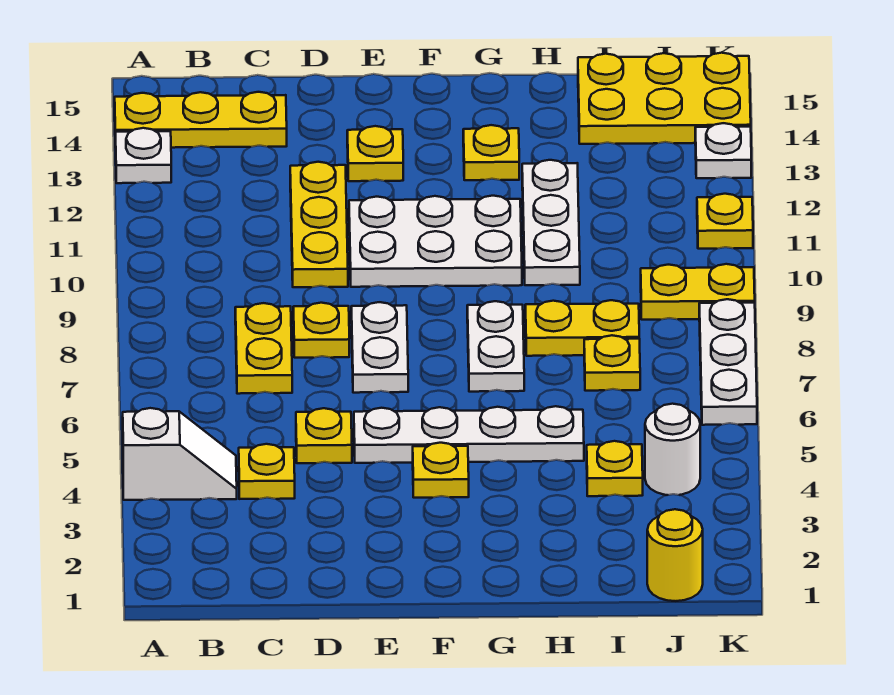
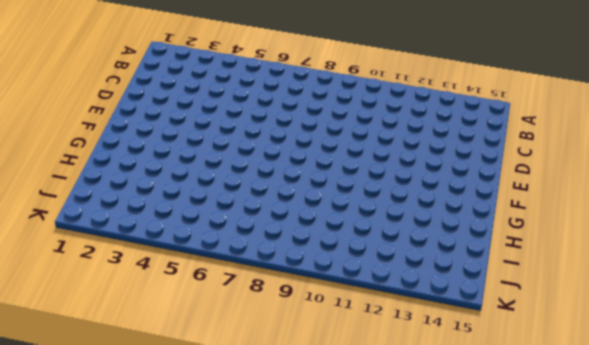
none -> white 1x2 slope [123,408,237,500]
none -> white 1x1 plate [116,128,171,183]
none -> yellow 1x3 plate [115,92,287,148]

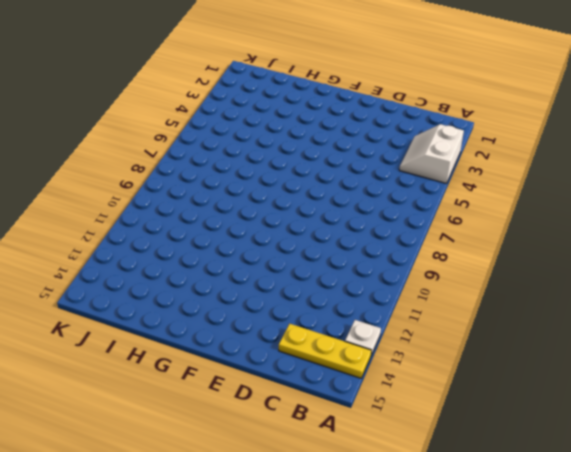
white 2x2 slope [399,124,464,184] -> white 1x2 slope [123,408,237,500]
none -> yellow 1x1 plate [239,444,295,499]
none -> yellow 1x2 plate [235,303,292,394]
none -> yellow 1x1 plate [296,408,352,463]

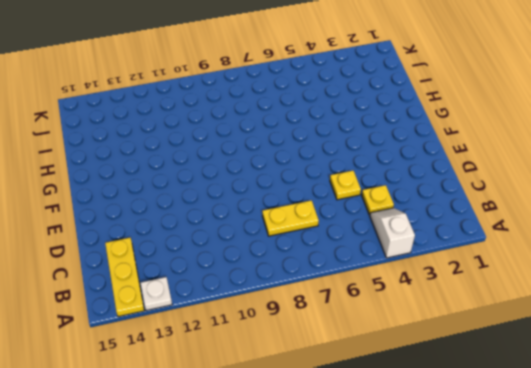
none -> yellow 1x1 plate [293,303,349,358]
none -> yellow 1x3 plate [290,162,348,287]
none -> white 1x4 plate [354,406,584,463]

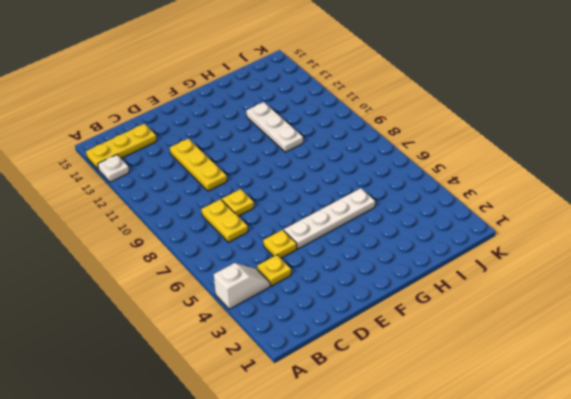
none -> white 1x2 plate [351,302,408,393]
none -> white 2x3 plate [349,196,522,287]
none -> yellow 1x1 plate [347,126,403,181]

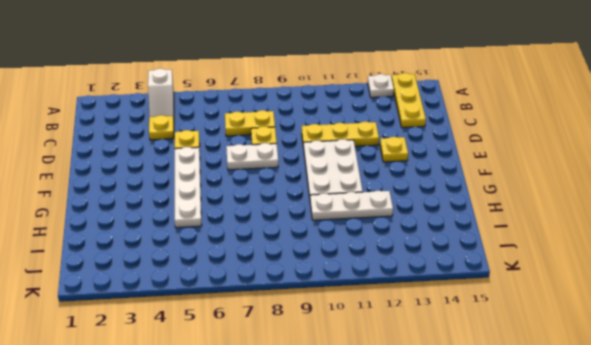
none -> yellow 1x1 plate [413,443,469,498]
none -> white 1x2 plate [467,301,524,392]
none -> yellow 1x1 plate [463,125,519,180]

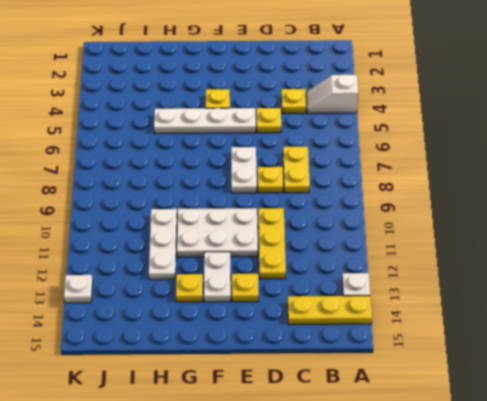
white 1x2 plate [204,252,231,302] -> white 1x2 plate moved to [467,301,524,392]
none -> yellow 1x2 plate [525,300,639,356]
none -> yellow 1x1 plate [587,441,643,496]
none -> yellow 1x1 plate [584,335,640,391]

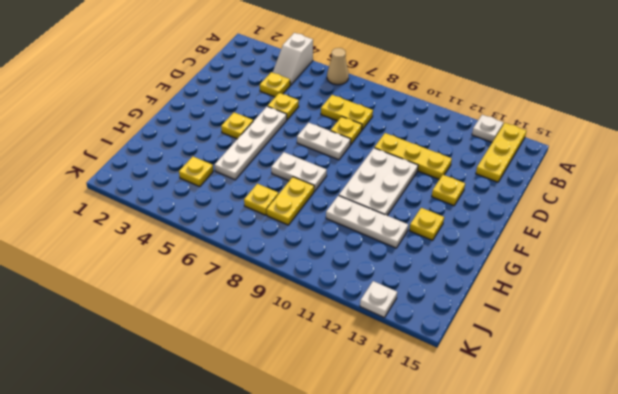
tan 1x1 cone [327,48,349,85] -> none
none -> yellow 2x3 plate [578,53,751,144]
none -> yellow 1x1 round brick [647,509,703,601]
none -> white 1x1 round brick [645,404,700,495]

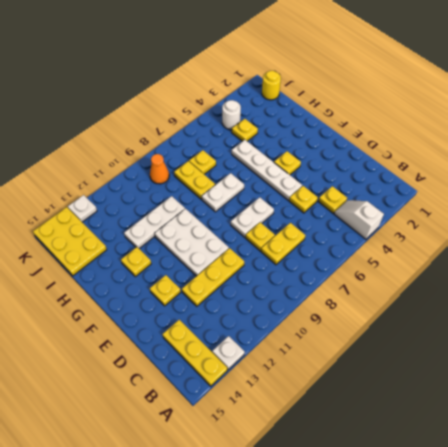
orange 1x1 cone [150,154,169,184] -> yellow 1x2 plate [641,264,755,320]
none -> white 1x3 plate [699,299,757,425]
none -> yellow 1x1 plate [697,194,753,249]

